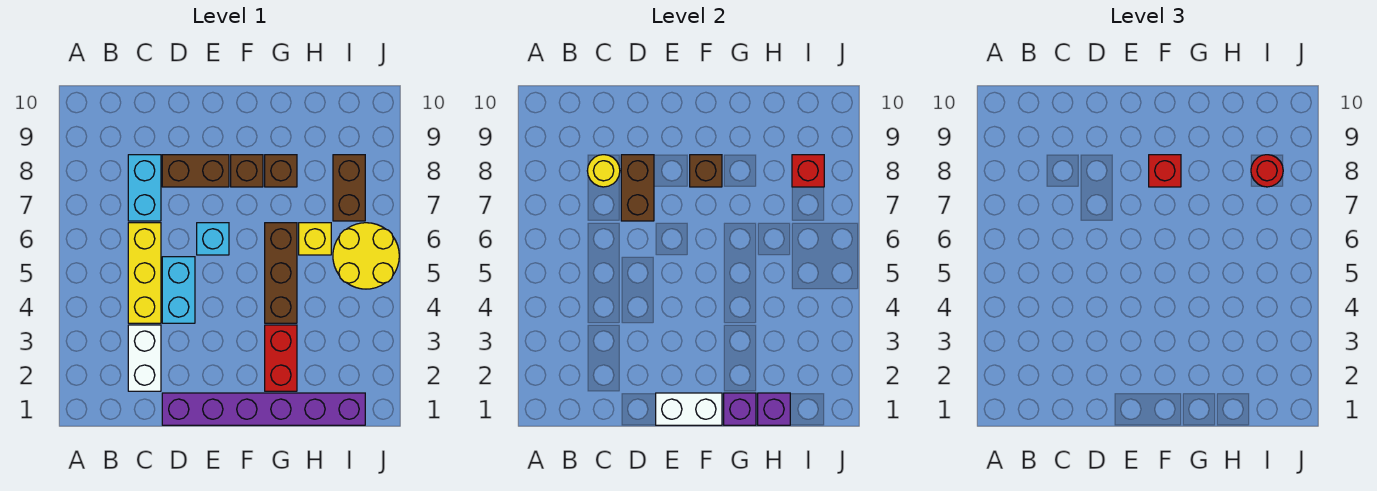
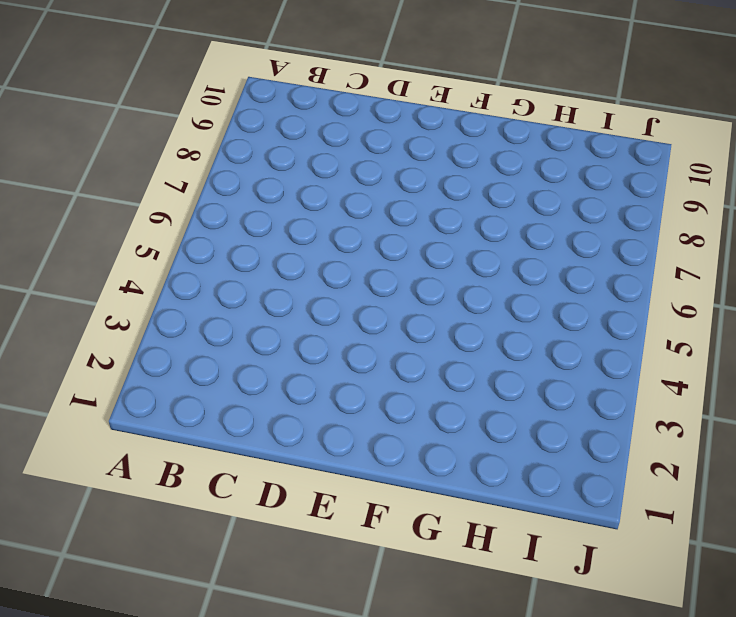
none -> white 1x2 brick [128,325,161,391]
none -> yellow 1x3 brick [128,223,161,323]
none -> cyan 1x2 brick [128,155,161,221]

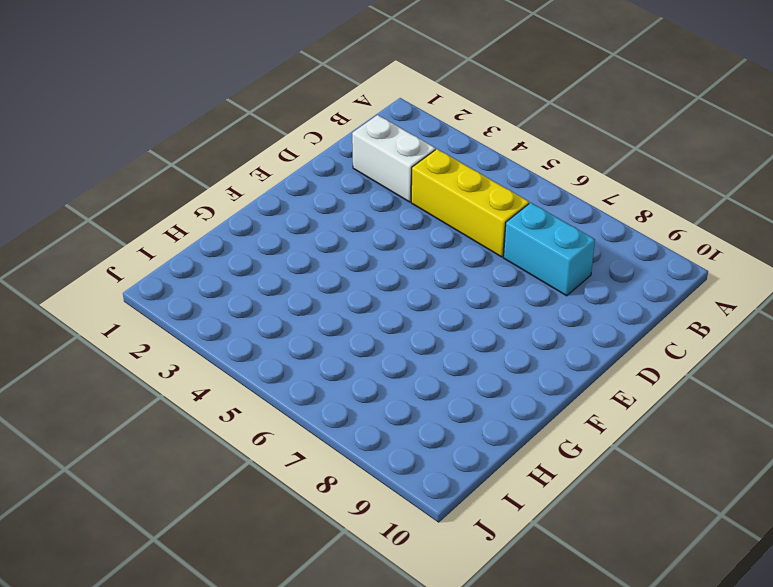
none -> purple 1x6 brick [162,393,365,425]
none -> cyan 1x2 brick [162,257,195,323]
none -> brown 1x2 brick [162,155,229,187]

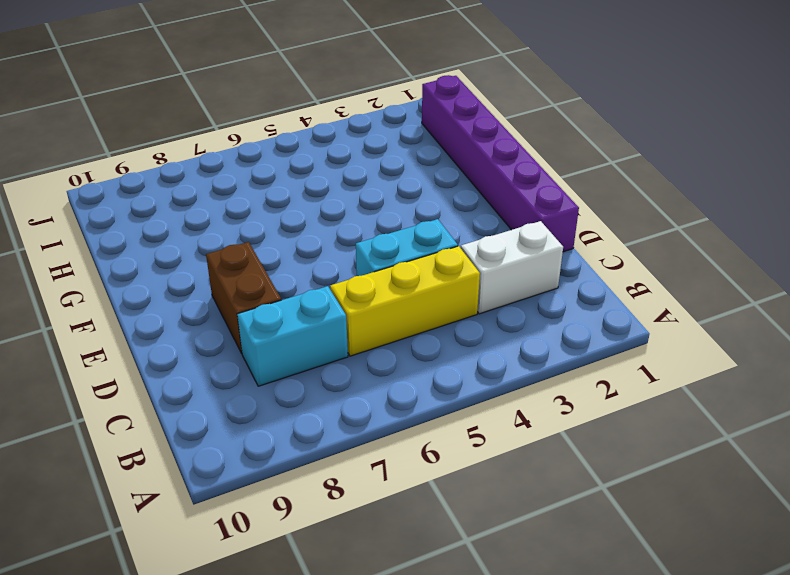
none -> cyan 1x1 brick [197,223,229,255]
none -> brown 1x1 brick [231,155,263,187]
none -> red 1x2 brick [265,325,297,391]

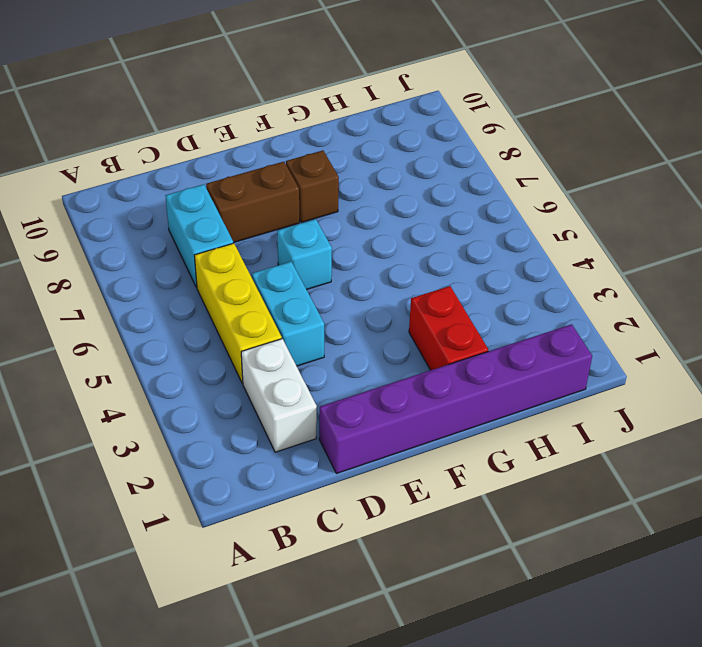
none -> brown 1x3 brick [265,223,297,323]
none -> brown 1x1 brick [265,155,297,187]
none -> yellow 1x1 brick [299,223,331,255]

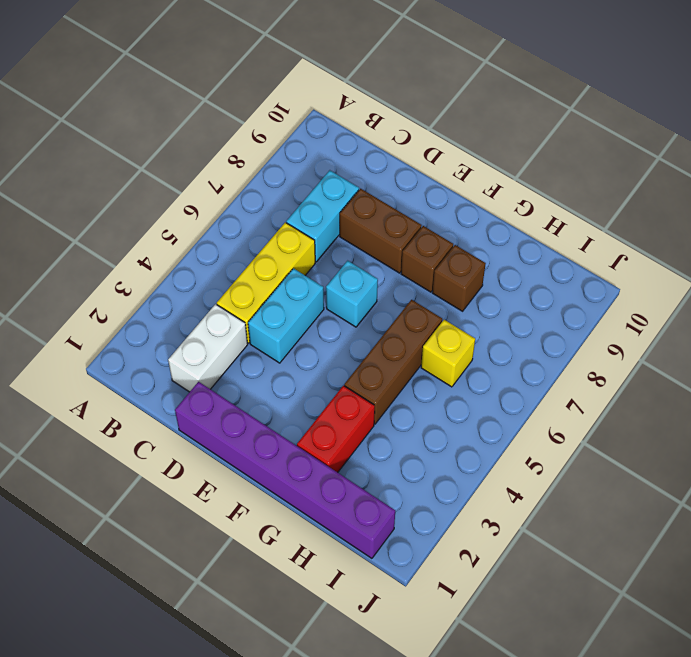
none -> yellow 2x2 round brick [333,223,399,289]
none -> brown 1x2 brick [333,155,365,221]
none -> yellow 1x1 round brick [587,155,620,187]

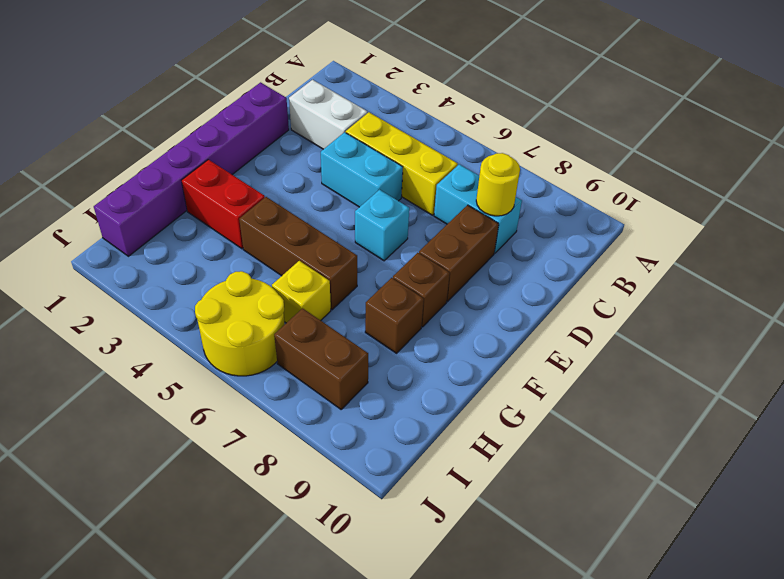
none -> brown 1x2 brick [621,155,654,221]
none -> white 1x2 brick [656,393,722,425]
none -> brown 1x1 brick [690,155,722,187]

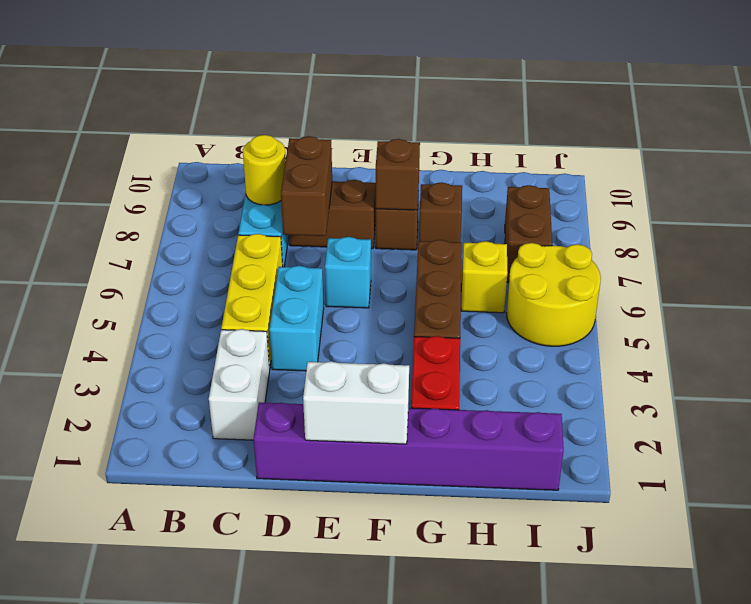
none -> purple 1x1 brick [724,393,756,425]
none -> purple 1x1 brick [758,393,790,425]
none -> red 1x1 brick [792,155,824,187]

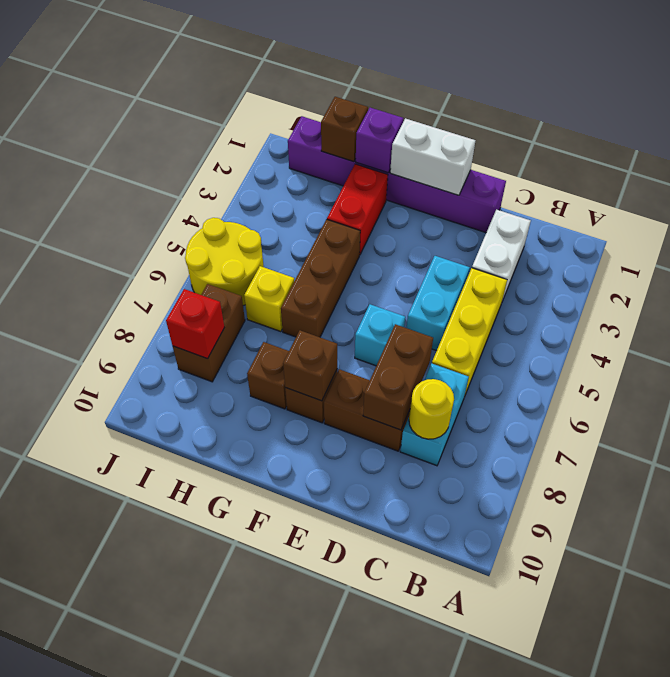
brown 1x1 brick [321,97,368,162] -> purple 1x1 brick [758,393,790,425]
none -> red 1x1 brick [1149,155,1181,187]
none -> red 1x1 round brick [1251,155,1283,187]

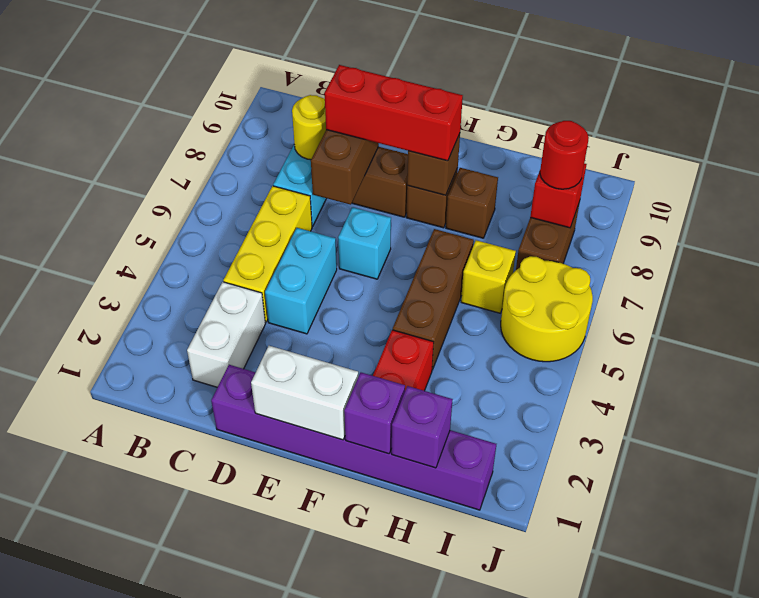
red 1x3 brick [324,65,463,161] -> red 1x1 brick [1149,155,1181,187]

